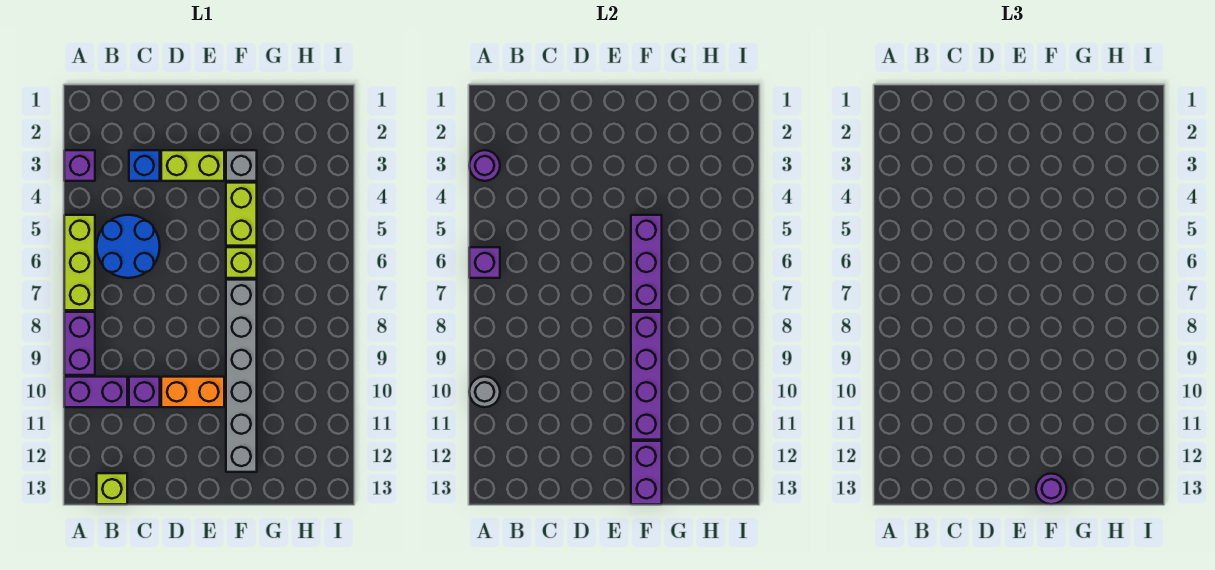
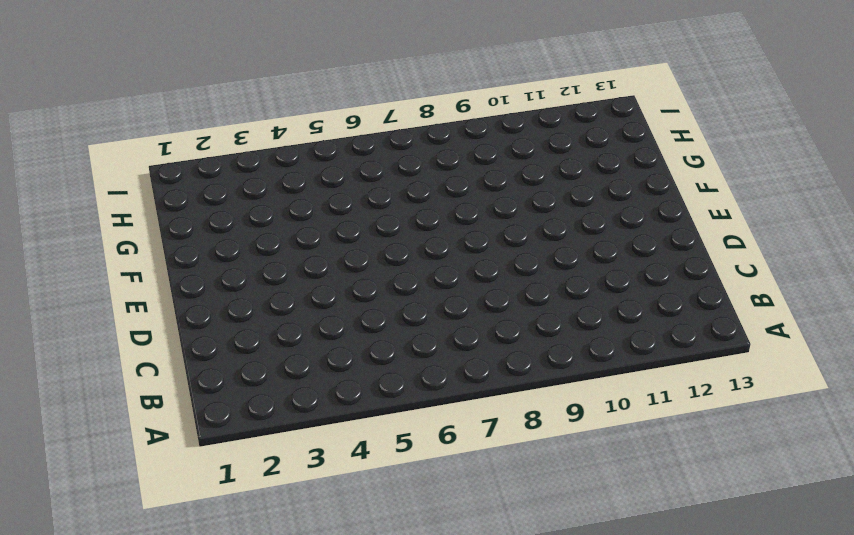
none -> purple 1x1 brick [64,150,95,181]
none -> lime 1x3 brick [64,215,95,310]
none -> purple 1x2 brick [64,312,95,375]

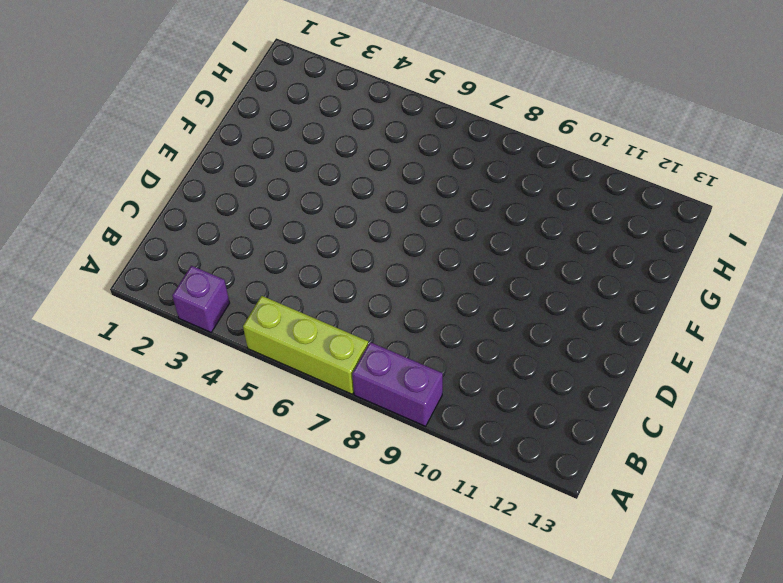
none -> purple 1x2 brick [64,377,127,407]
none -> blue 2x2 round brick [97,215,160,278]
none -> lime 1x1 brick [97,473,127,504]

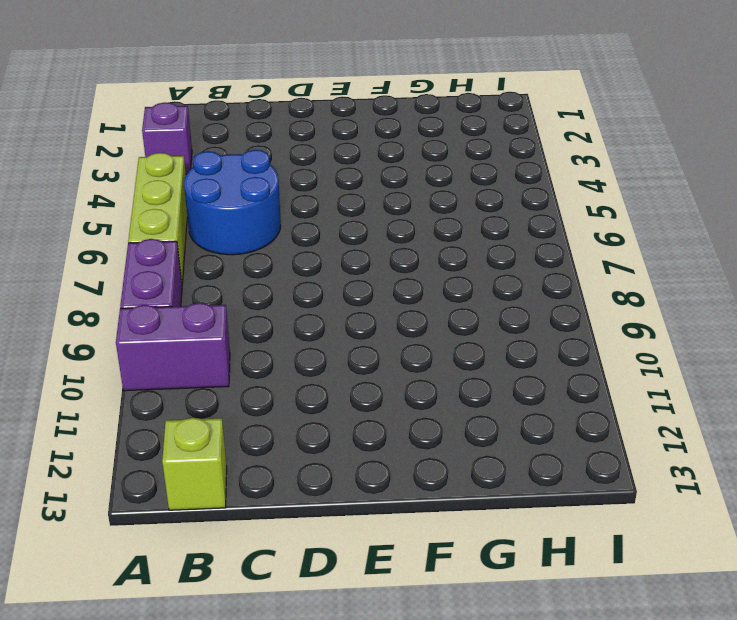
none -> blue 1x1 brick [129,150,160,181]
none -> purple 1x1 brick [129,377,160,407]
none -> lime 1x2 brick [161,150,224,181]

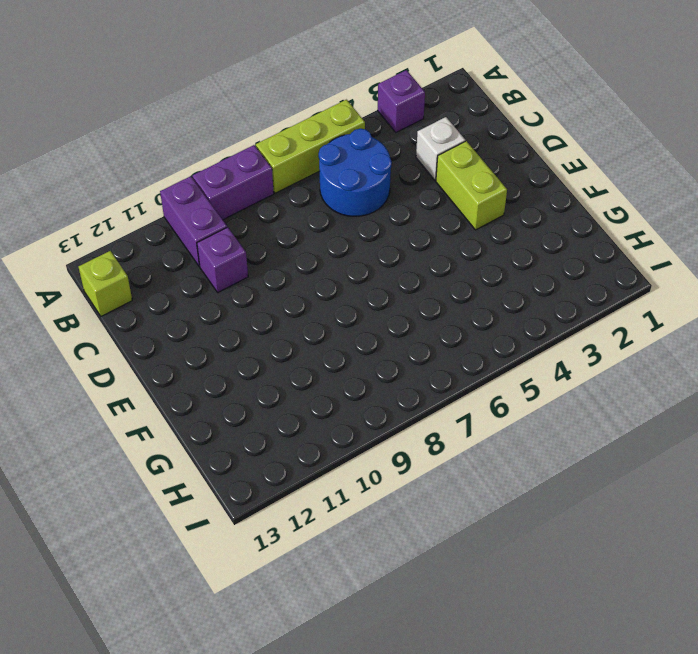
white 1x1 brick [416,117,465,180] -> blue 1x1 brick [129,150,160,181]
none -> orange 1x2 brick [161,377,224,407]
none -> grey 1x1 brick [226,150,257,181]
none -> lime 1x2 brick [226,183,257,246]

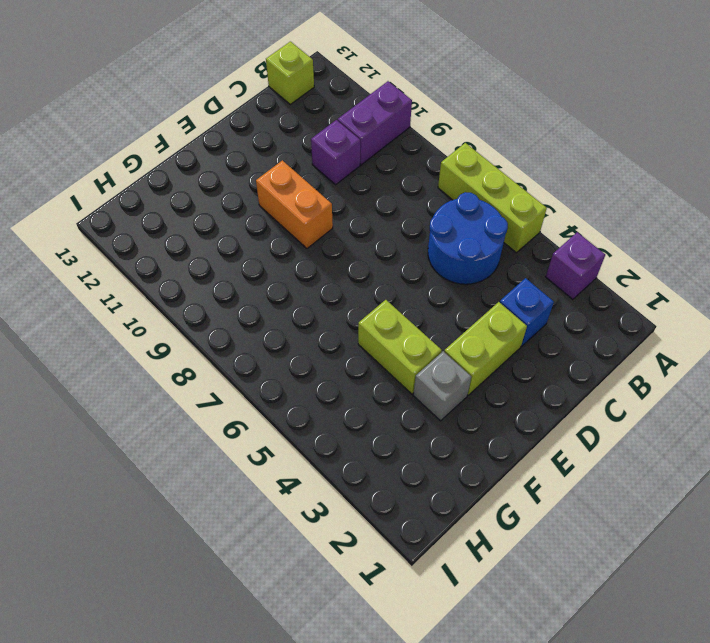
orange 1x2 brick [256,160,333,248] -> orange 1x2 brick turned to [161,377,224,407]
none -> purple 1x2 brick [64,312,95,375]
none -> lime 1x1 brick [226,247,257,278]
none -> grey 1x6 brick [226,280,257,472]

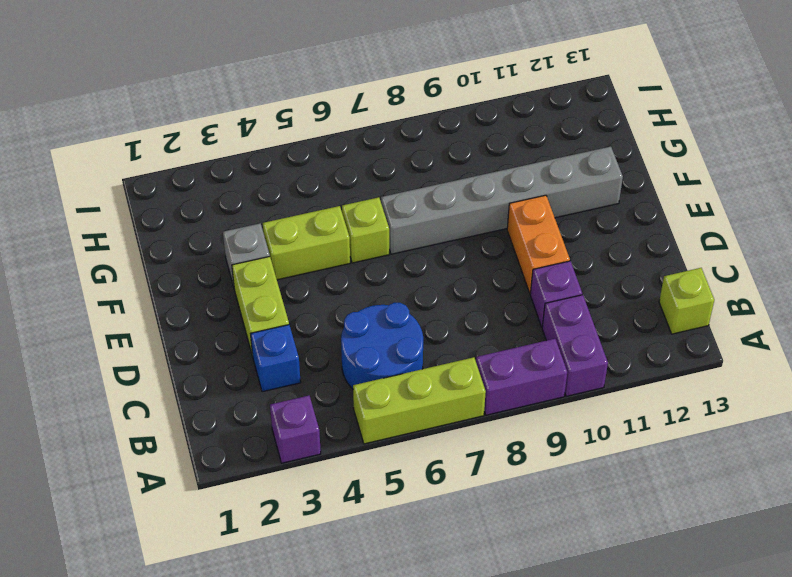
none -> purple 1x1 round brick [469,150,500,181]
none -> purple 1x1 brick [469,247,500,278]
none -> grey 1x1 round brick [469,377,500,407]

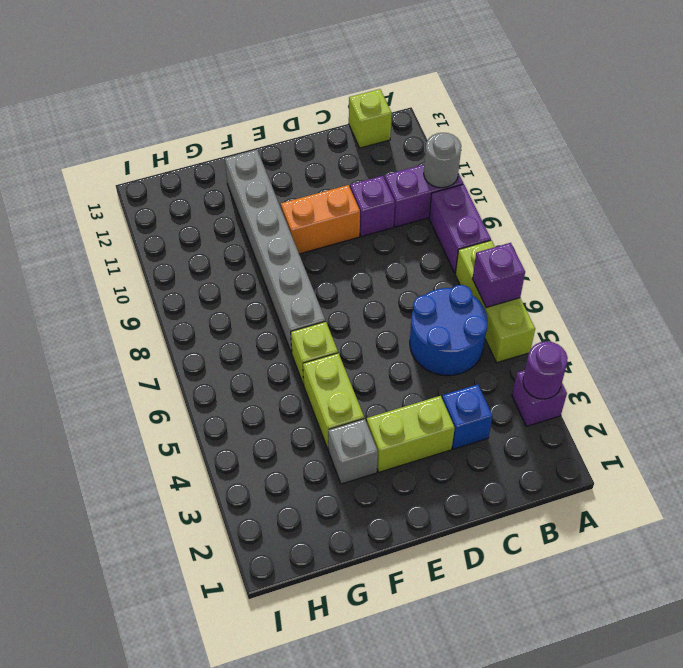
none -> purple 1x3 brick [631,215,662,310]
none -> purple 1x4 brick [631,312,662,440]
none -> purple 1x2 brick [631,441,662,504]

